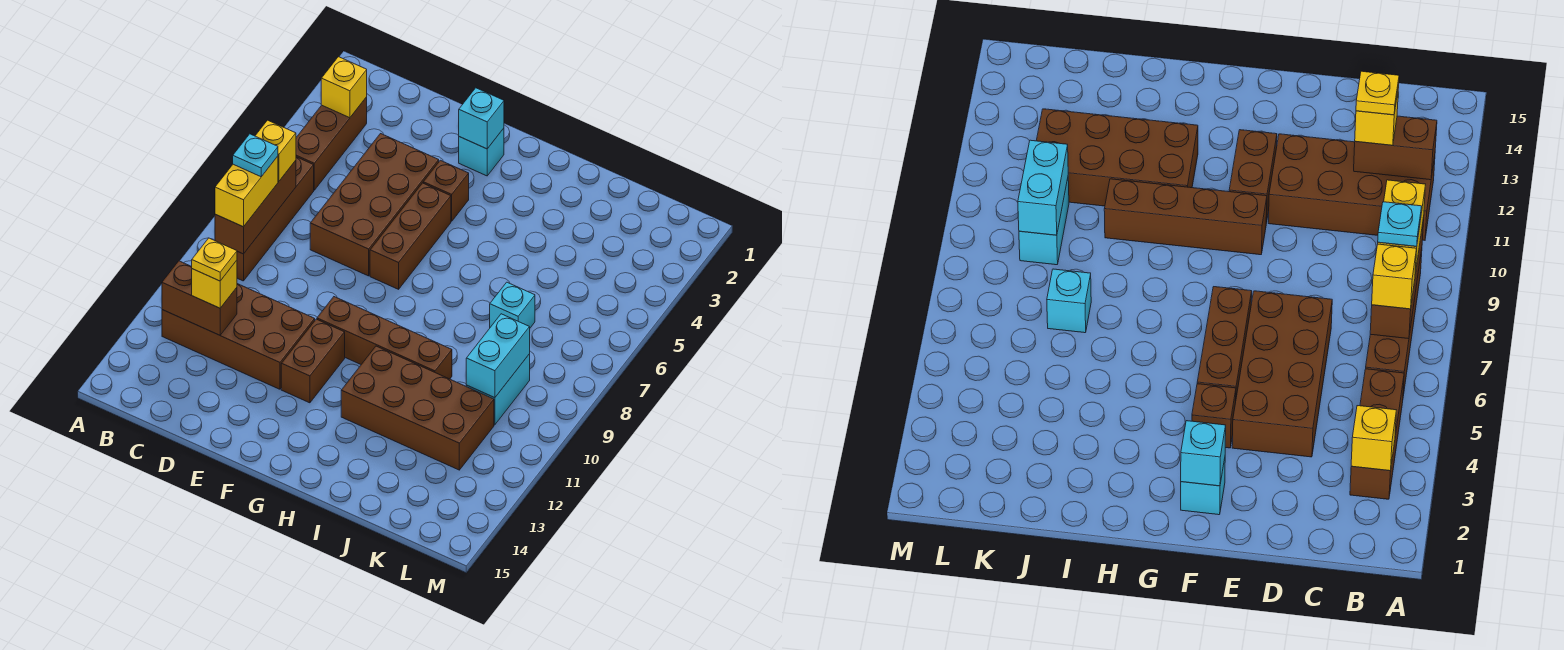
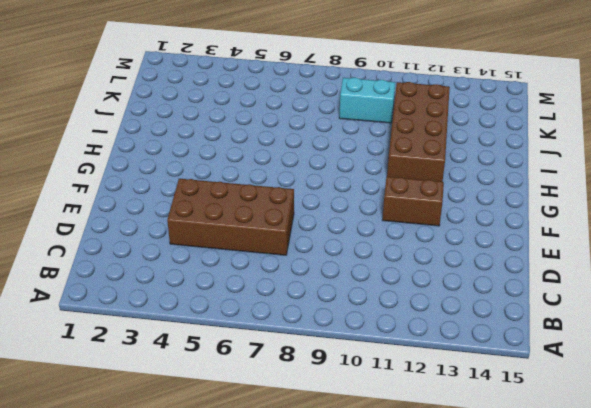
none -> brown 1x3 brick [296,97,367,190]
none -> brown 1x4 brick [237,157,314,281]
none -> brown 2x4 brick [162,284,315,389]

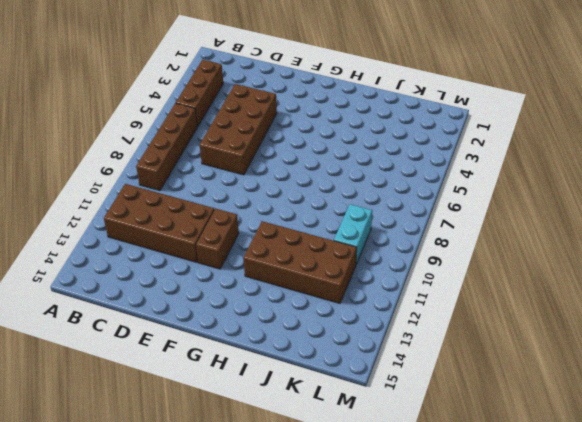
none -> cyan 1x1 brick [459,128,504,176]
none -> brown 1x1 brick [423,160,469,221]
none -> brown 1x3 brick [370,183,451,289]

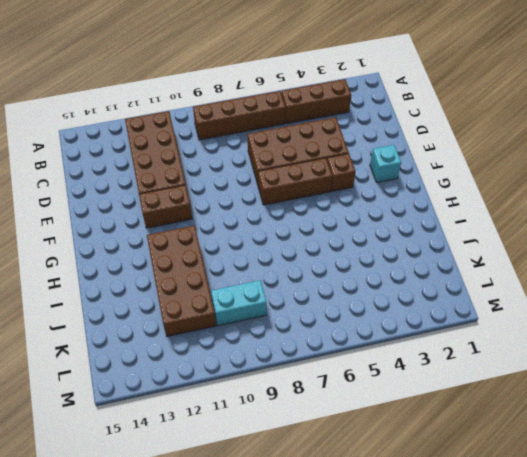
none -> brown 1x4 brick [317,297,452,379]
none -> cyan 1x1 brick [490,282,535,328]
none -> yellow 1x1 brick [321,57,367,118]

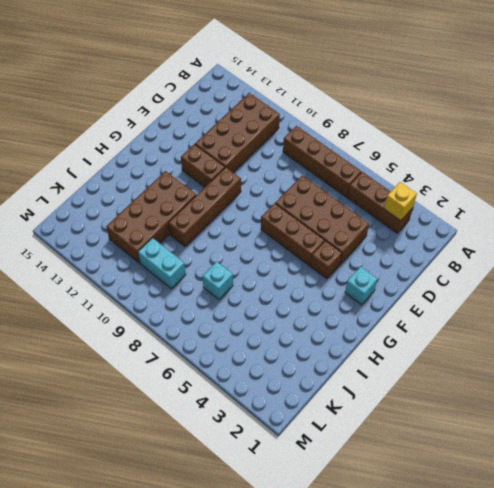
none -> brown 1x3 brick [215,160,296,254]
none -> brown 1x2 brick [162,261,237,335]
none -> cyan 1x1 brick [459,88,504,149]

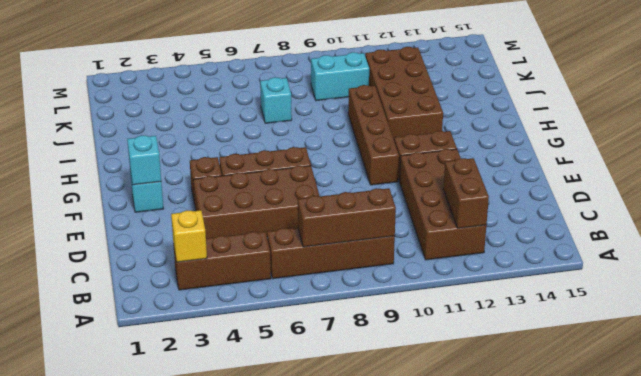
none -> cyan 1x2 brick [466,314,530,398]
none -> yellow 1x1 brick [255,120,296,181]
none -> yellow 1x2 brick [215,156,278,227]

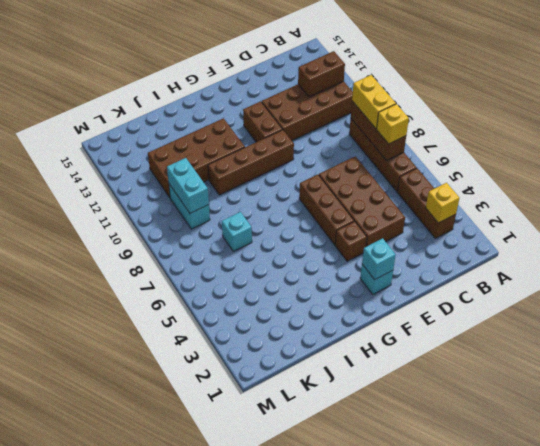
none -> yellow 1x1 brick [192,260,237,308]
none -> cyan 1x1 plate [233,134,278,177]
none -> yellow 1x1 plate [192,238,237,281]

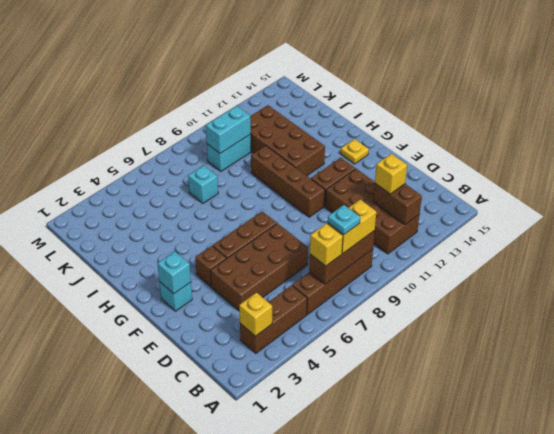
yellow 1x1 plate [340,139,369,164] -> yellow 1x1 plate moved to [192,238,237,281]

